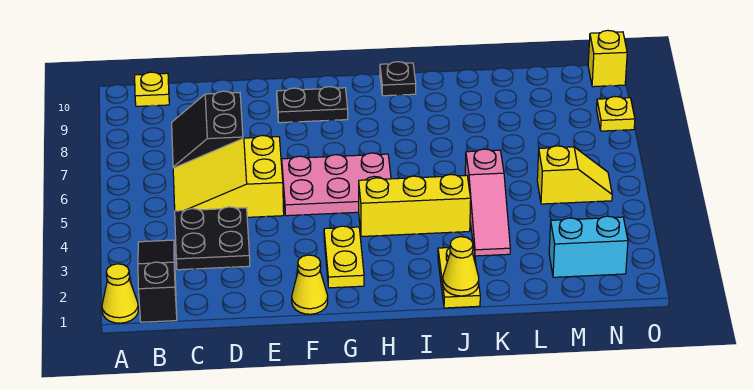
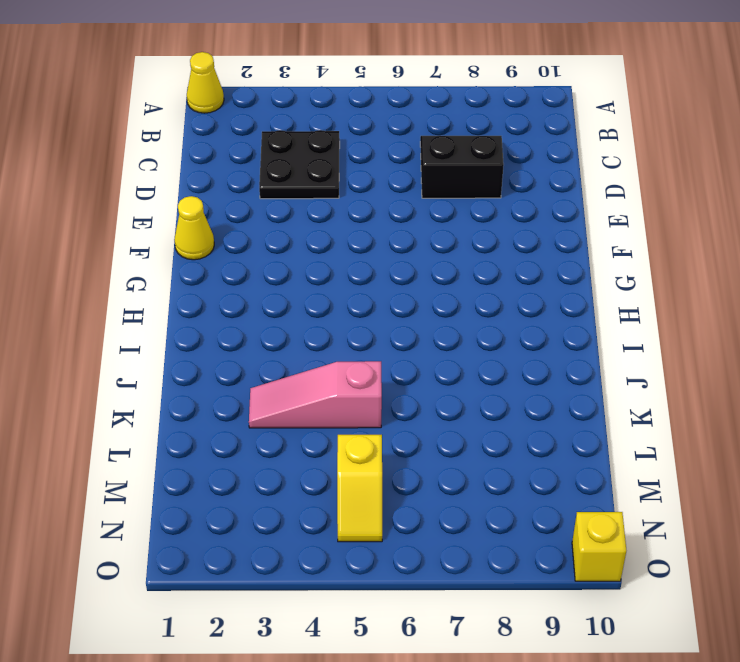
none -> black 1x3 slope [138,240,177,322]
none -> yellow 1x1 plate [135,72,169,106]
none -> yellow 2x3 slope [173,135,284,217]

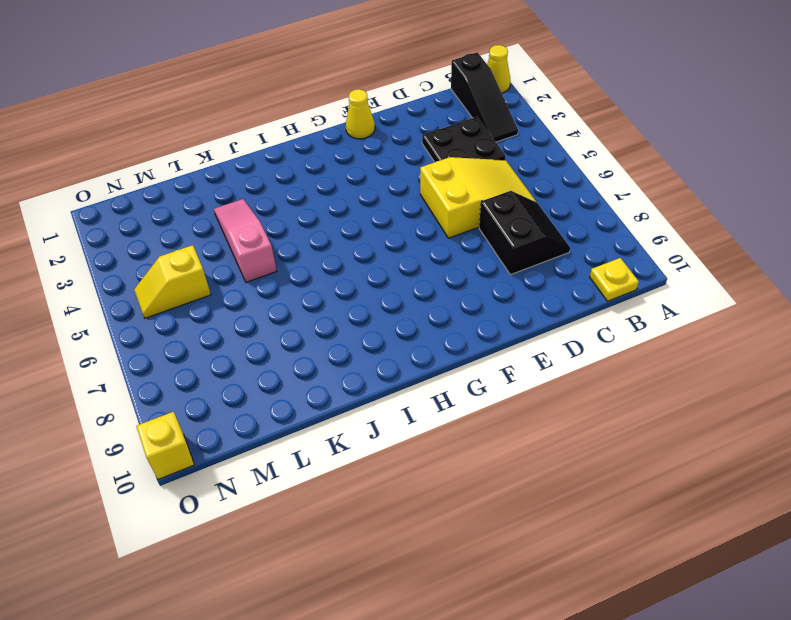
none -> pink 2x3 plate [282,153,391,216]
none -> black 1x2 plate [277,87,348,123]
none -> yellow 1x2 plate [324,226,364,288]

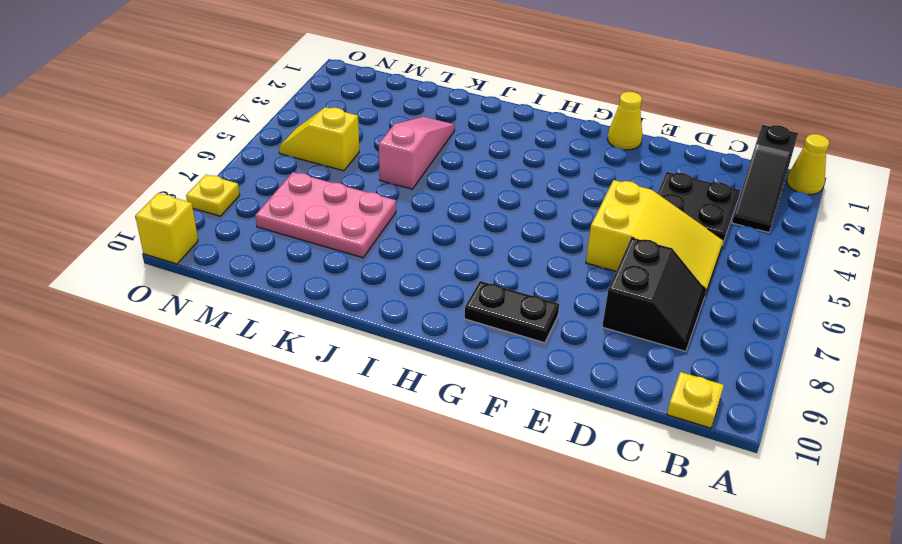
pink 2x3 plate [255,172,396,258] -> pink 2x3 plate moved to [282,153,391,216]
none -> yellow 1x2 plate [324,226,364,288]
none -> yellow 1x3 brick [359,174,471,236]
none -> black 1x1 plate [380,62,416,96]

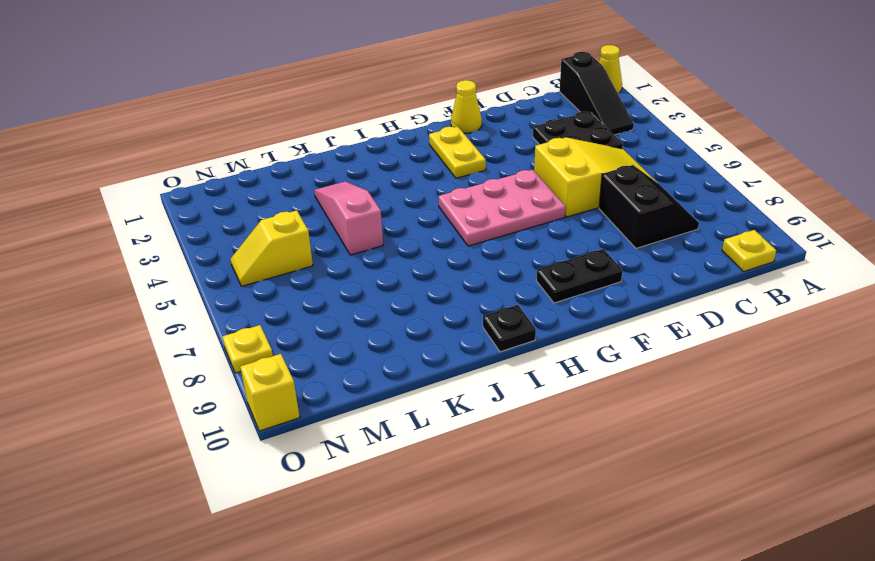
none -> yellow 1x3 brick [359,174,471,236]
none -> yellow 1x2 plate [438,246,480,308]
none -> cyan 1x2 brick [549,216,628,277]

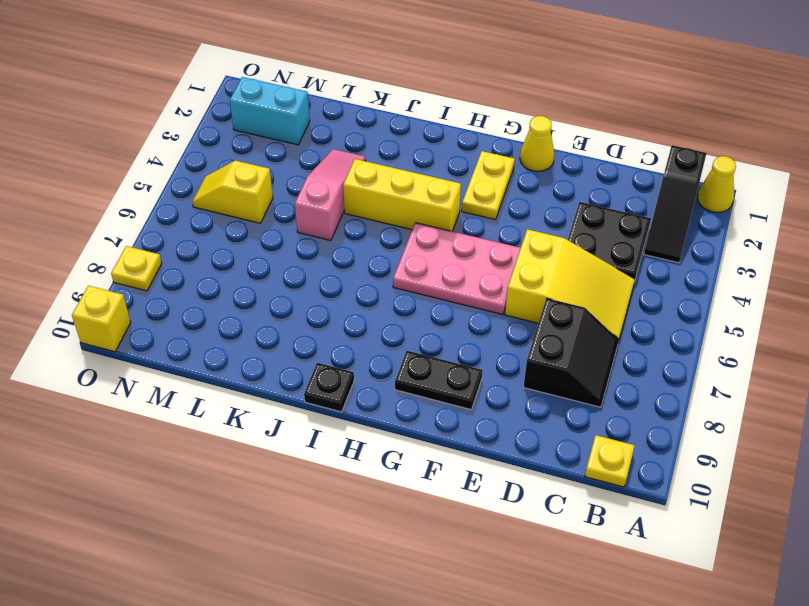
none -> yellow 1x2 plate [438,246,480,308]
none -> yellow 1x1 cone [443,237,479,296]

